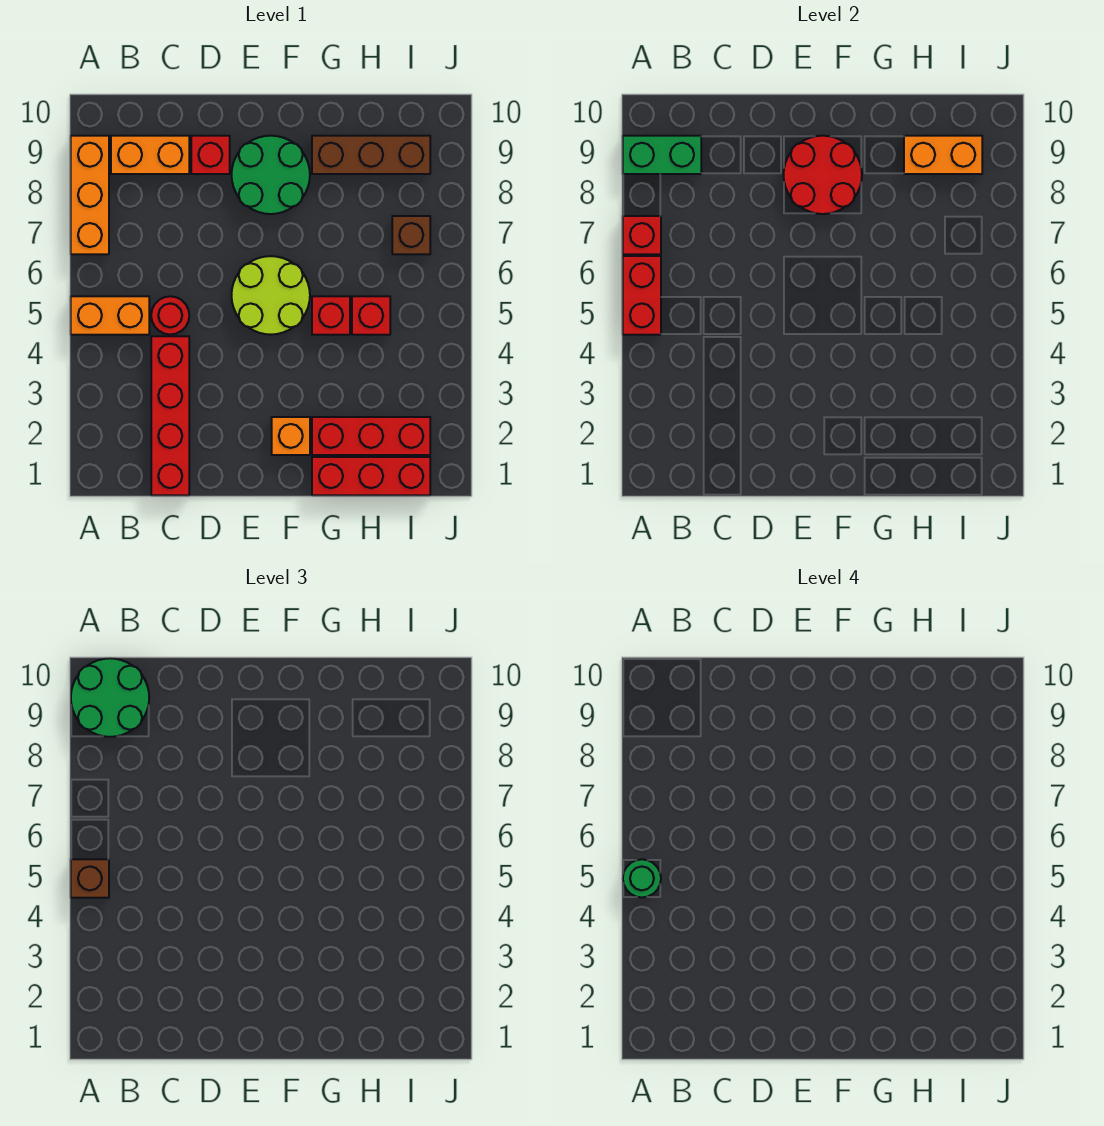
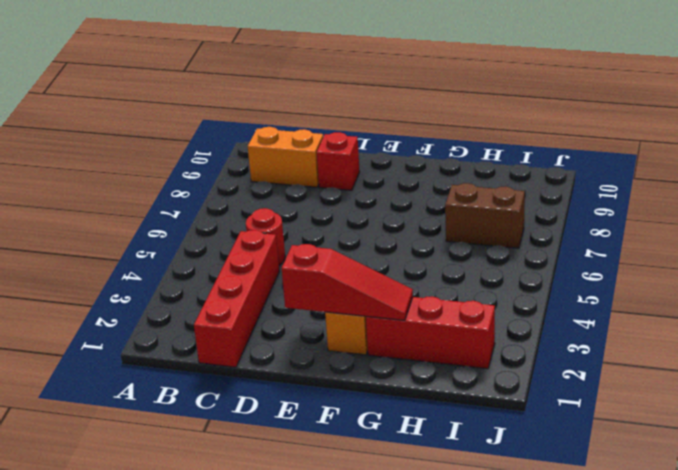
red 1x3 slope [282,244,413,320] -> none
brown 1x2 brick [445,183,525,248] -> brown 1x1 brick [392,216,430,254]
none -> orange 1x2 brick [71,296,149,335]
none -> orange 1x3 brick [71,136,109,254]
none -> lime 2x2 round brick [232,256,310,335]

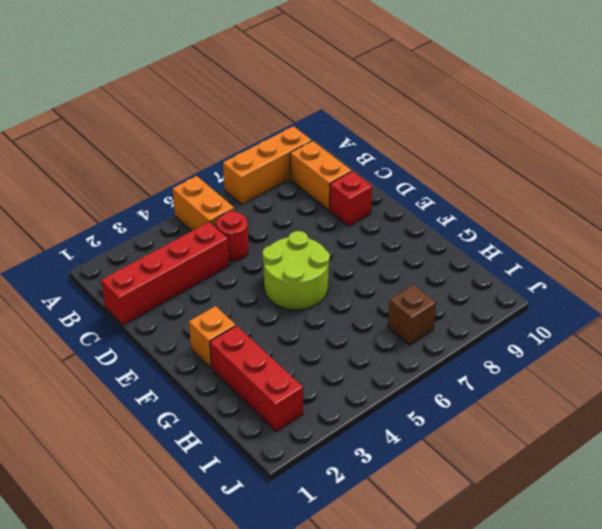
none -> green 2x2 round brick [232,136,310,214]
none -> red 1x3 brick [312,457,430,495]
none -> red 1x1 brick [312,296,350,335]

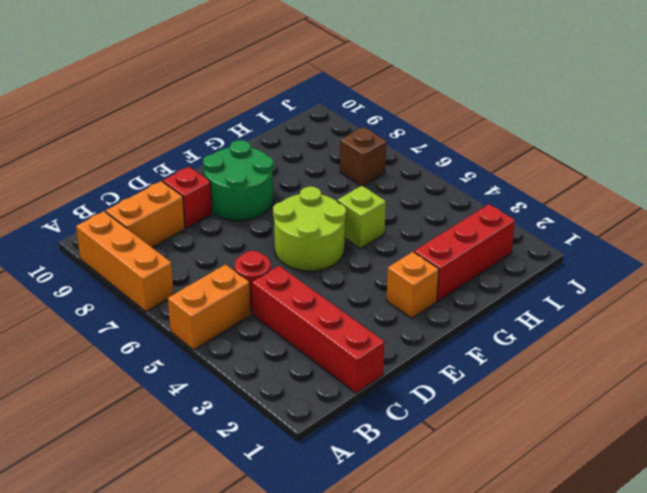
lime 1x1 brick [337,186,386,248] -> red 1x1 brick [312,296,350,335]
none -> red 1x3 brick [312,457,430,495]
none -> brown 1x3 brick [312,136,430,174]
none -> red 1x1 brick [352,296,390,335]

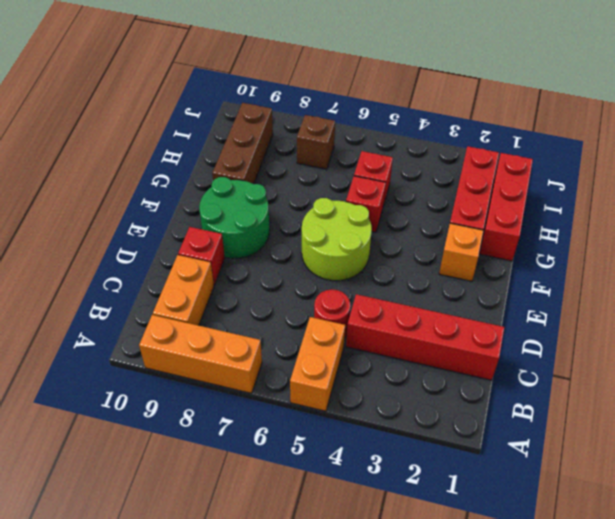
none -> red 1x2 brick [623,256,661,335]
none -> red 1x1 brick [623,216,661,254]
none -> green 1x2 brick [623,136,701,174]

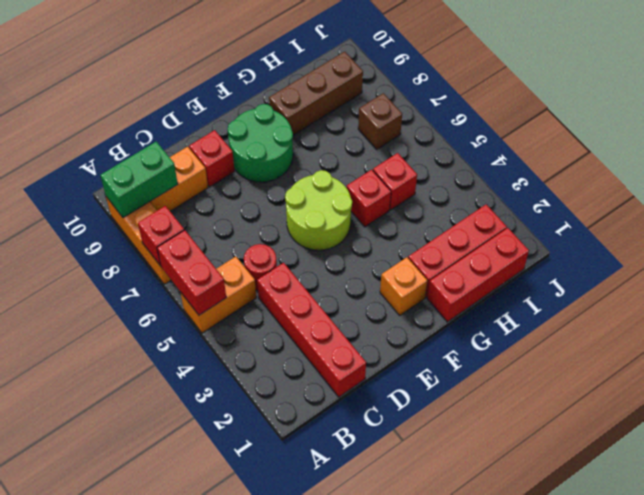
none -> red 2x2 round brick [784,136,862,214]
none -> orange 1x2 brick [904,136,982,174]
none -> brown 1x1 brick [71,859,109,898]

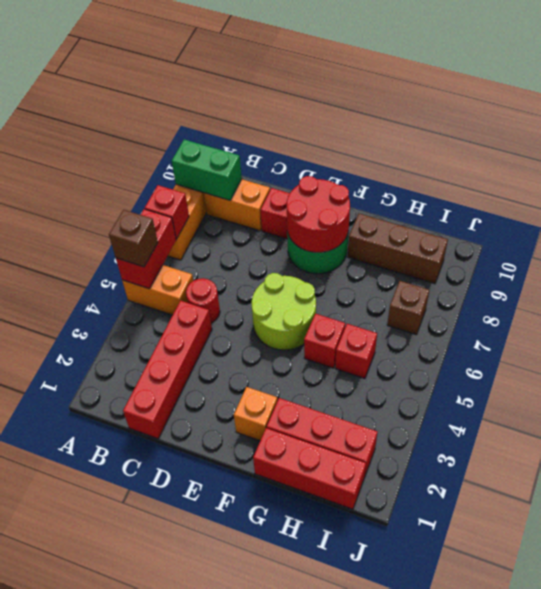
none -> orange 1x2 brick [904,136,982,174]
none -> green 2x2 round brick [71,658,149,737]
none -> green 1x1 round brick [623,859,661,897]

